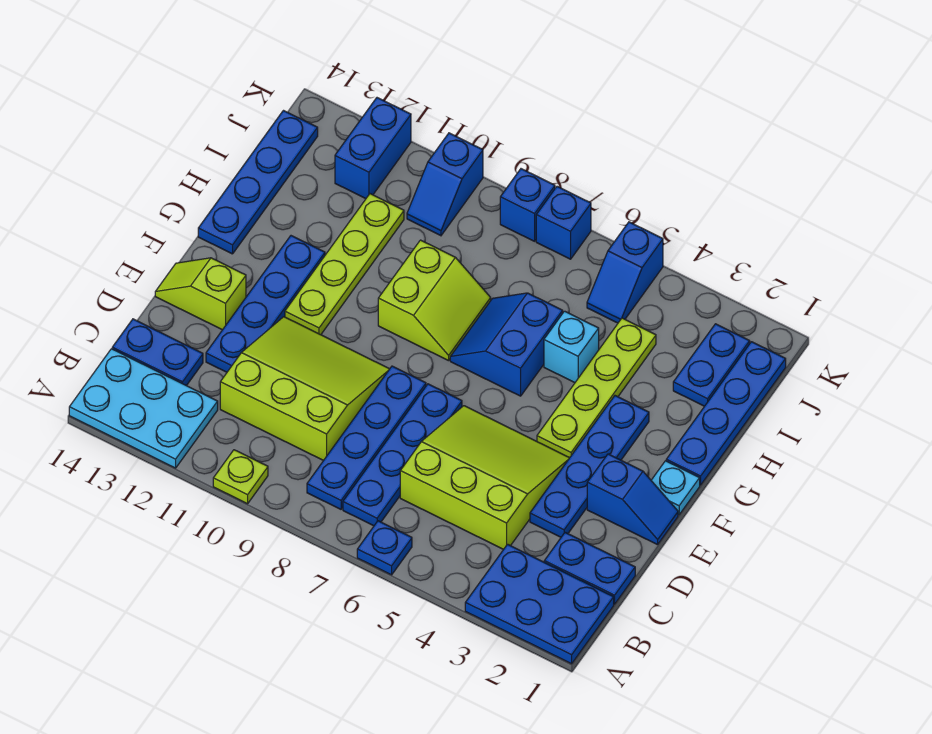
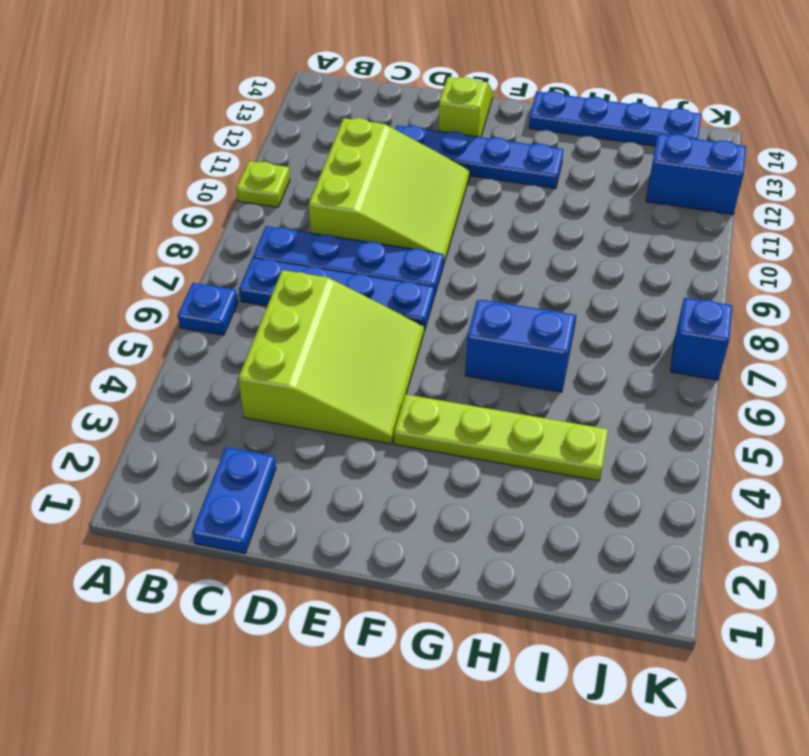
none -> blue 2x3 plate [465,544,614,664]
none -> cyan 2x3 plate [69,349,218,468]
none -> blue 1x2 plate [112,319,203,386]

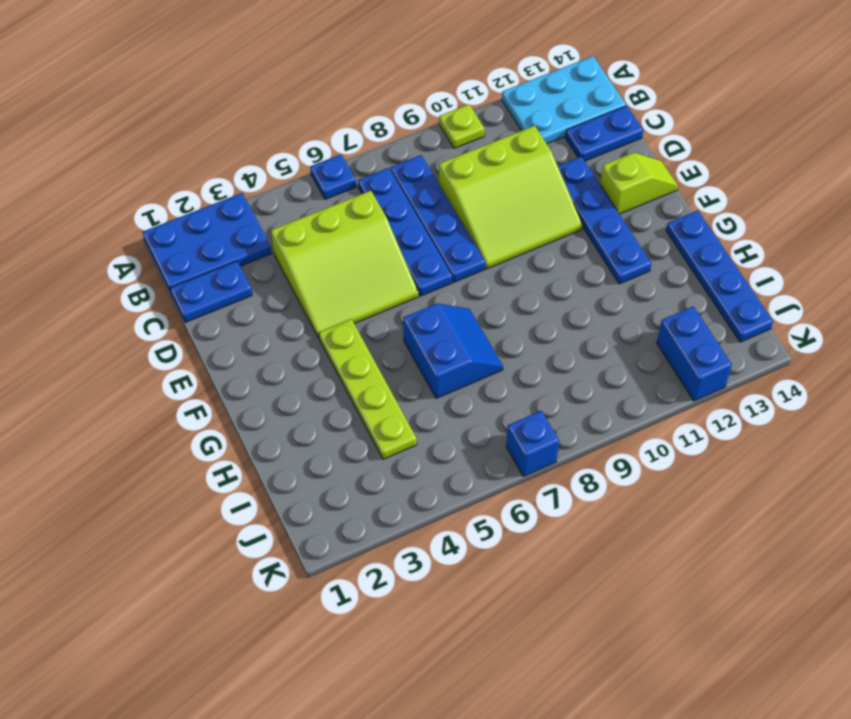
none -> blue 1x4 plate [530,396,649,537]
none -> blue 1x2 slope [587,454,678,545]
none -> cyan 1x1 plate [651,461,700,515]

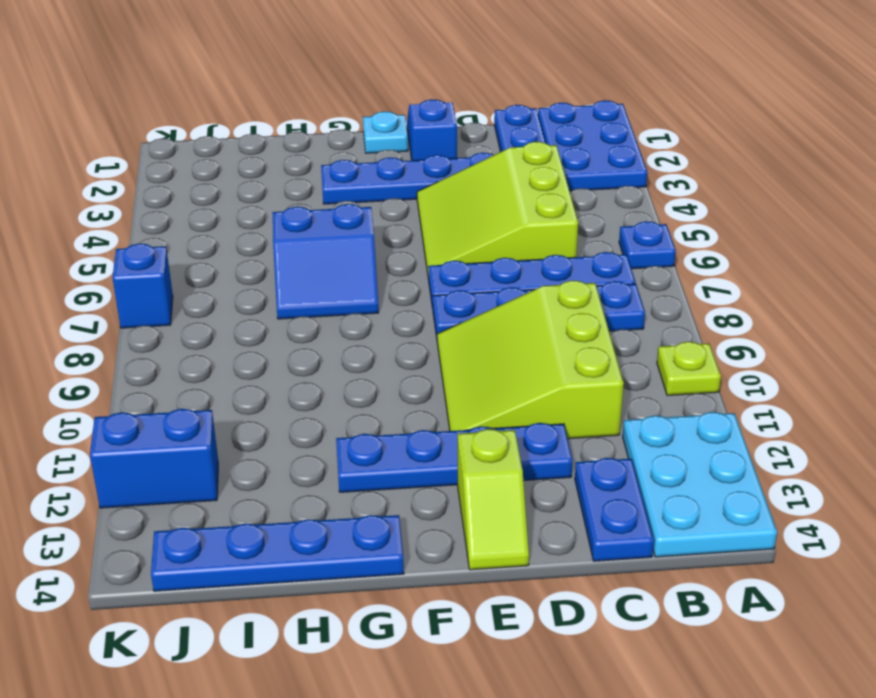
none -> lime 1x4 plate [537,318,656,458]
none -> lime 1x4 plate [285,194,404,335]
none -> blue 1x4 plate [666,342,786,485]

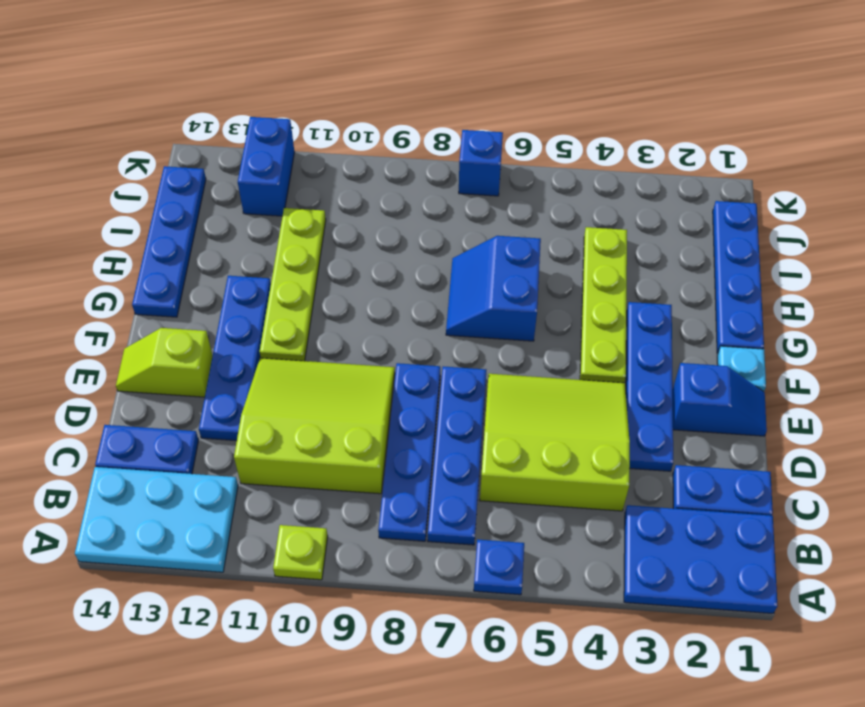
none -> lime 2x2 slope [378,240,491,361]
none -> cyan 1x1 brick [544,311,599,383]
none -> blue 1x2 plate [673,324,750,406]

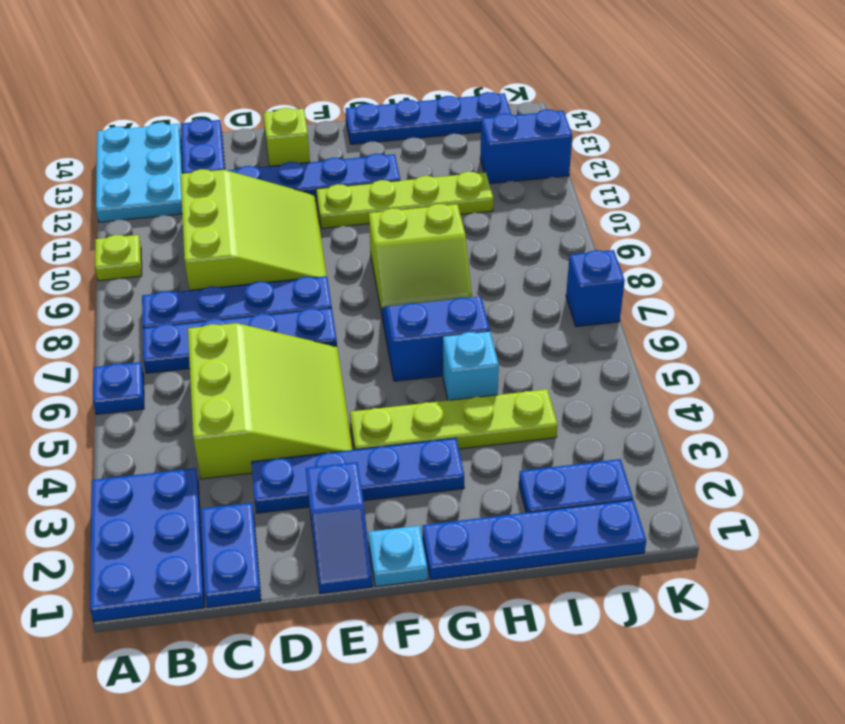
none -> blue 1x2 slope [587,222,663,323]
none -> blue 1x2 slope [407,133,483,236]
none -> blue 1x1 brick [500,169,555,241]

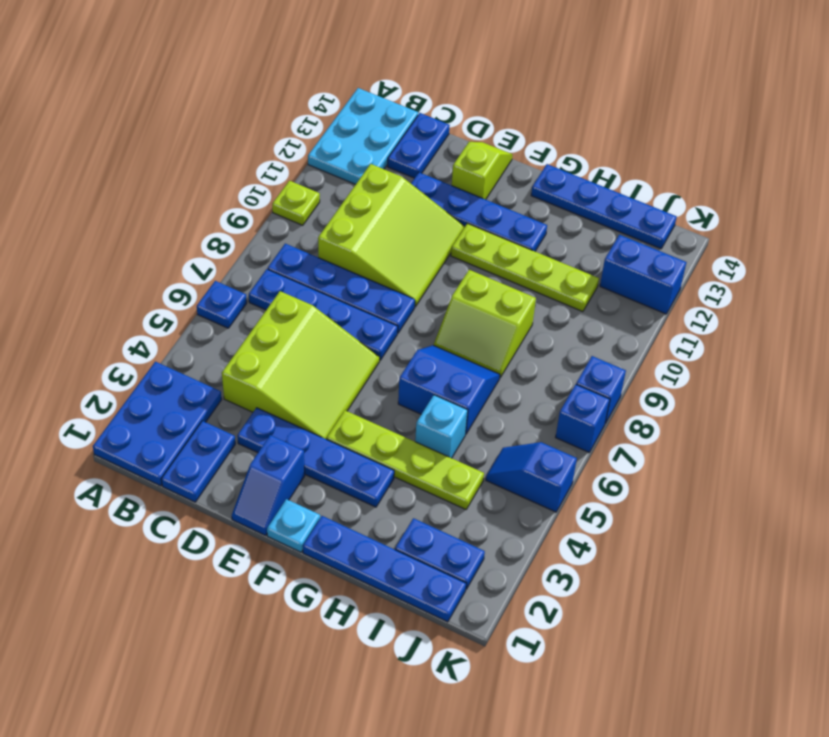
none -> blue 1x2 slope [407,133,483,236]

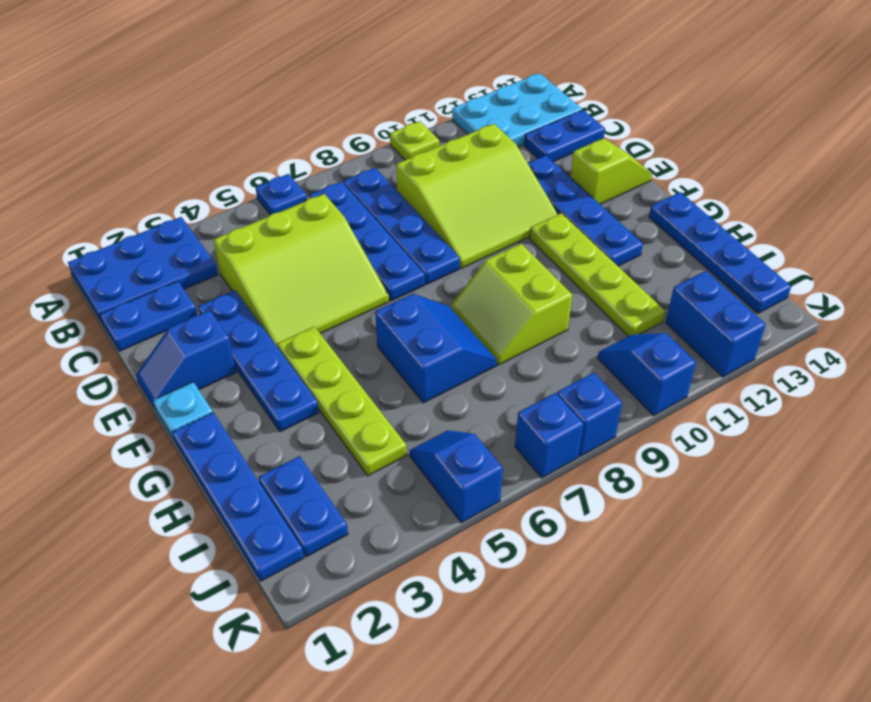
none -> cyan 1x1 brick [544,311,599,383]

